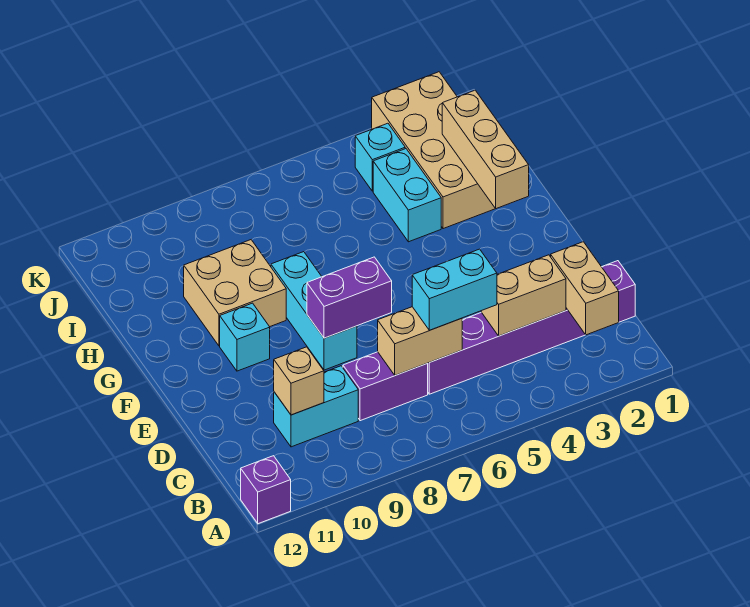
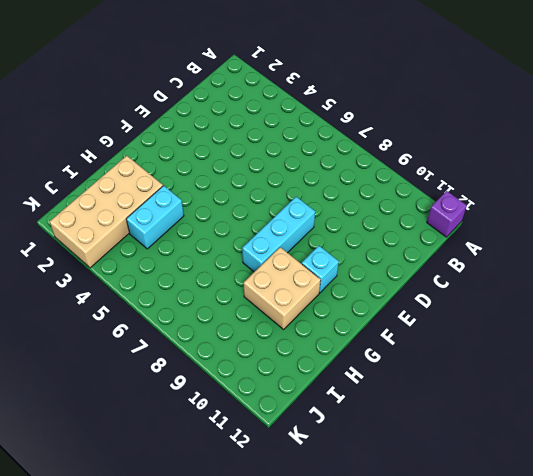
none -> purple 1x6 brick [428,261,635,394]
none -> purple 1x2 brick [343,352,428,421]
none -> cyan 1x2 brick [274,366,358,447]

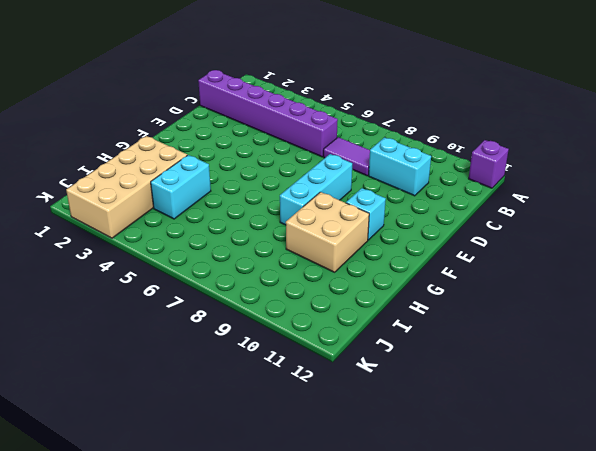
purple 1x2 tile [323,137,370,176] -> purple 1x2 brick [343,352,428,421]
none -> cyan 1x1 brick [355,123,405,191]
none -> tan 1x2 brick [551,242,619,335]
none -> tan 1x2 brick [481,255,566,336]

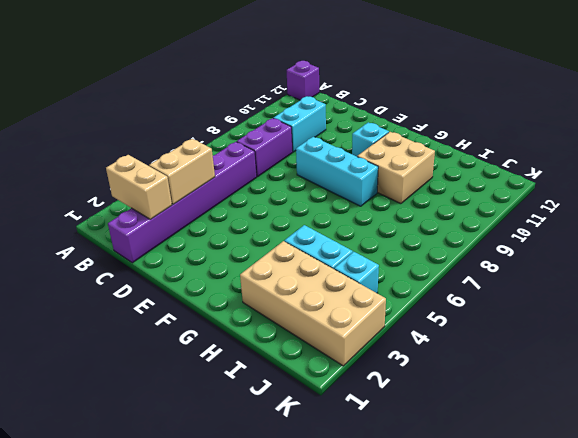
none -> tan 1x2 brick [378,307,462,375]
none -> tan 1x1 brick [274,347,324,415]
none -> purple 1x2 brick [307,257,392,338]

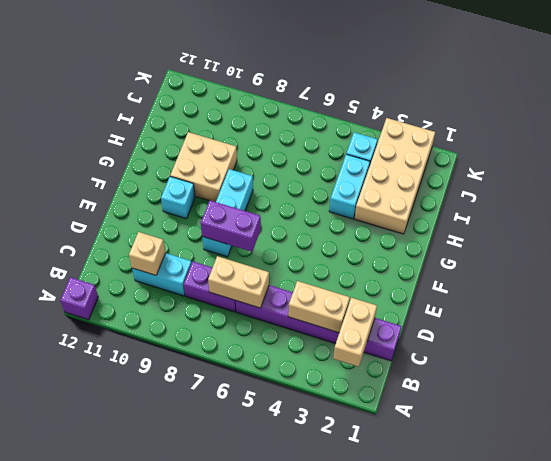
none -> tan 1x3 brick [442,90,529,209]
none -> cyan 1x2 brick [412,249,497,330]

